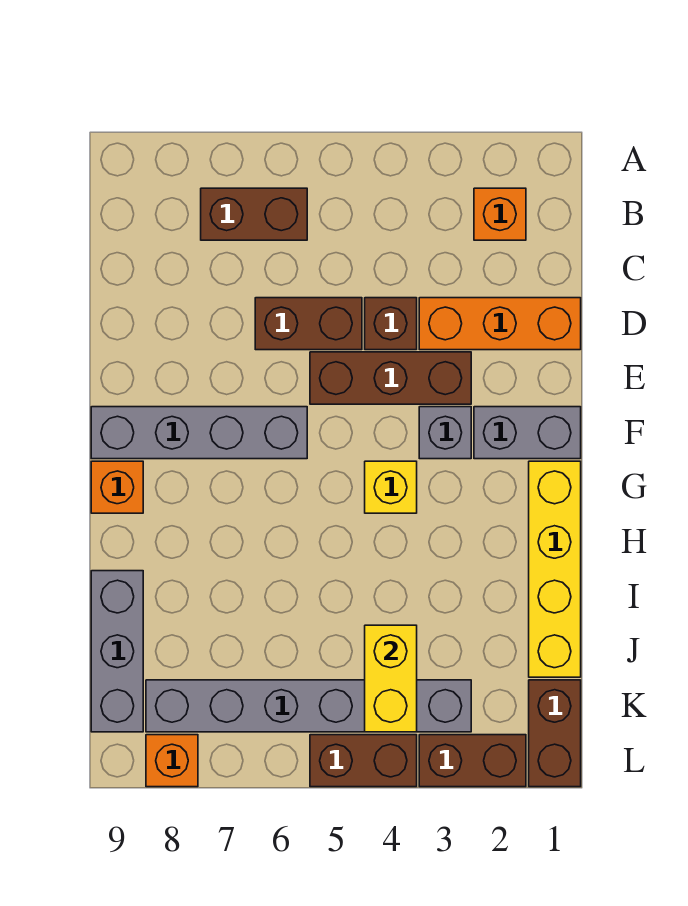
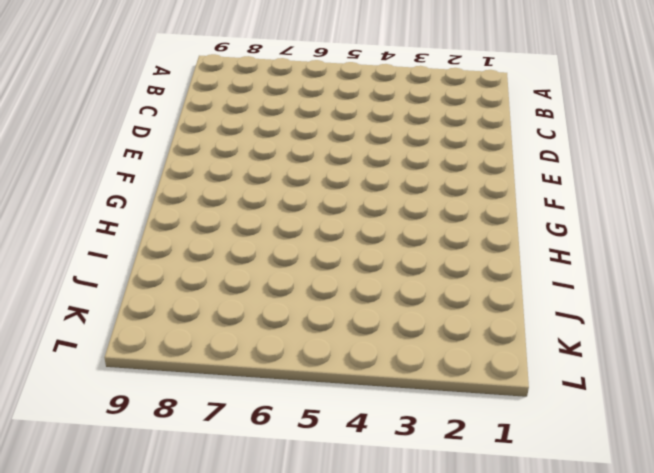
none -> orange 1x1 brick [474,188,526,240]
none -> brown 1x2 brick [201,188,307,240]
none -> orange 1x3 brick [419,298,581,350]

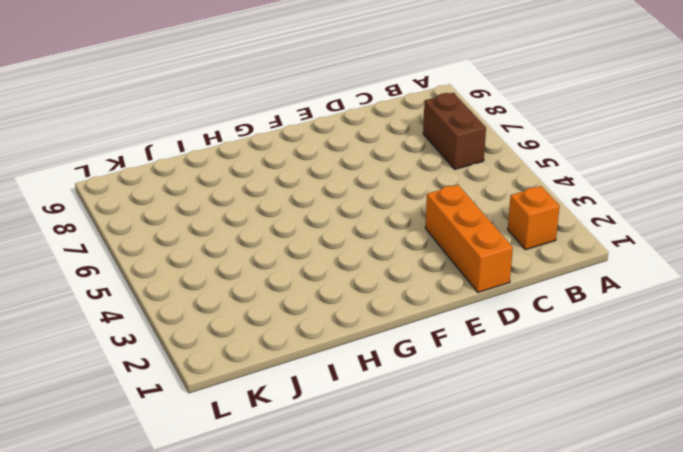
none -> brown 1x1 brick [365,298,417,350]
none -> brown 1x2 brick [255,298,362,350]
none -> brown 1x3 brick [310,352,471,404]

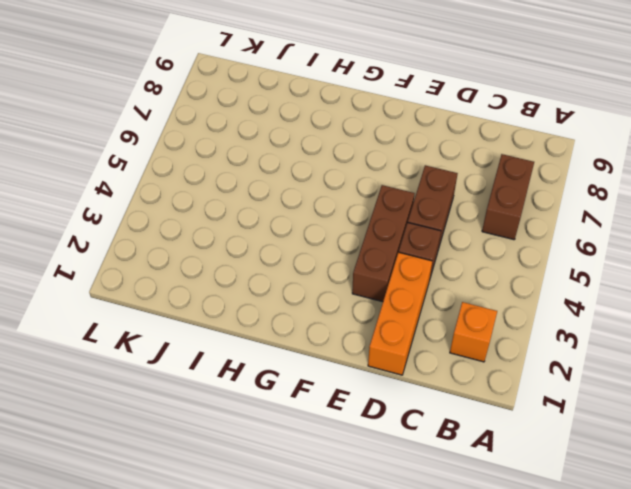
none -> grey 1x2 brick [474,407,581,459]
none -> grey 1x1 brick [419,407,471,459]
none -> grey 1x4 brick [91,407,307,459]

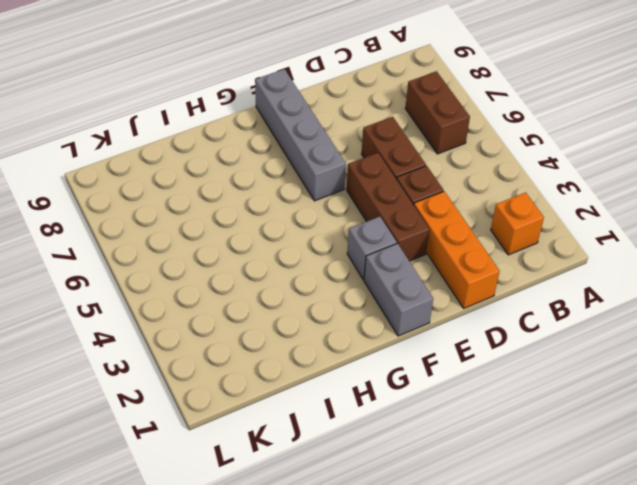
none -> yellow 1x4 brick [529,461,581,677]
none -> yellow 1x1 brick [365,461,417,513]
none -> orange 1x1 brick [91,461,143,513]

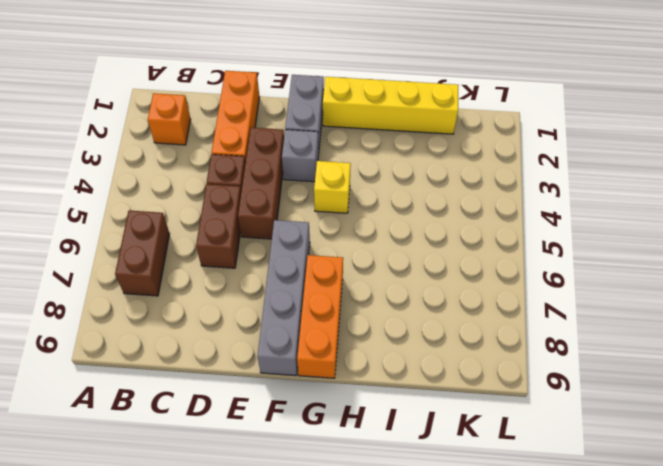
orange 1x3 brick [297,255,343,378] -> orange 1x1 brick [91,461,143,513]
none -> grey 1x3 brick [91,571,143,732]
none -> brown 1x2 brick [529,680,581,787]
none -> grey 1x6 brick [146,680,471,732]

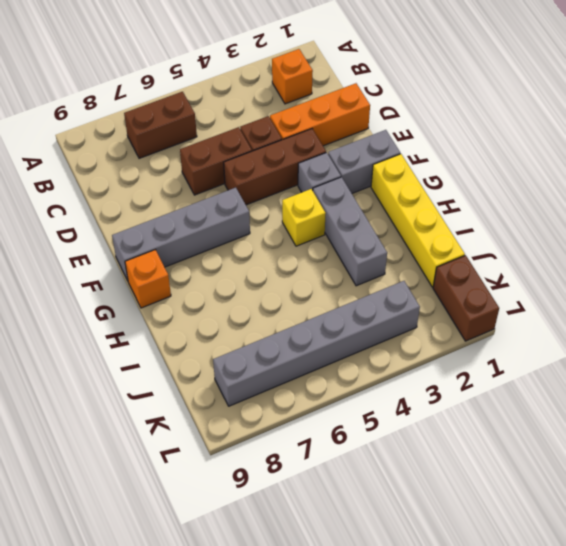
grey 1x3 brick [313,177,387,286] -> grey 1x3 brick moved to [91,571,143,732]
none -> brown 1x2 brick [419,735,526,787]
none -> brown 1x2 brick [310,735,417,787]
none -> orange 1x1 brick [146,735,198,787]

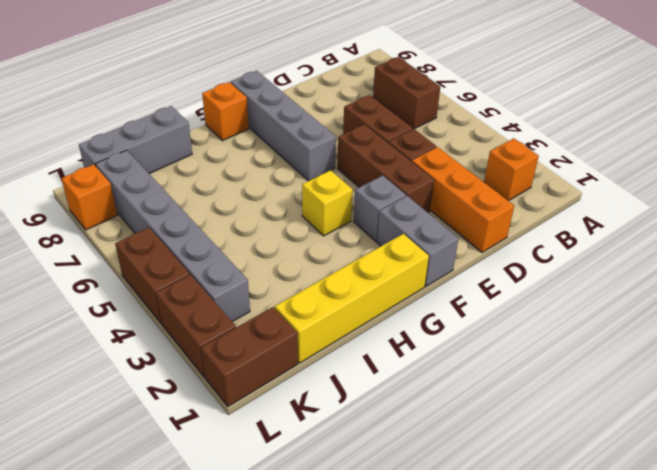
none -> yellow 1x2 brick [365,625,417,732]

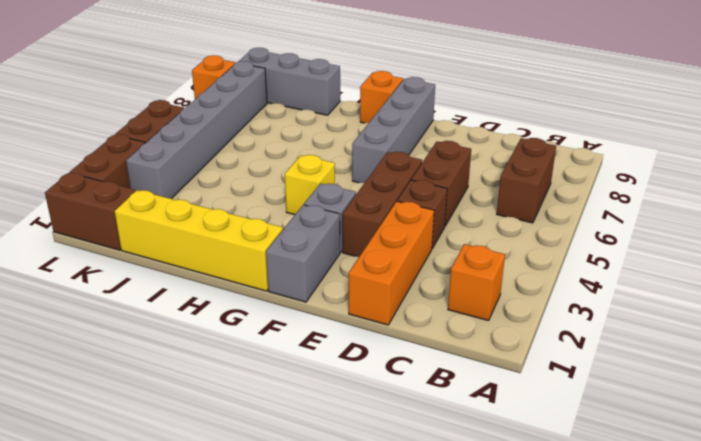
none -> yellow 1x2 brick [365,625,417,732]

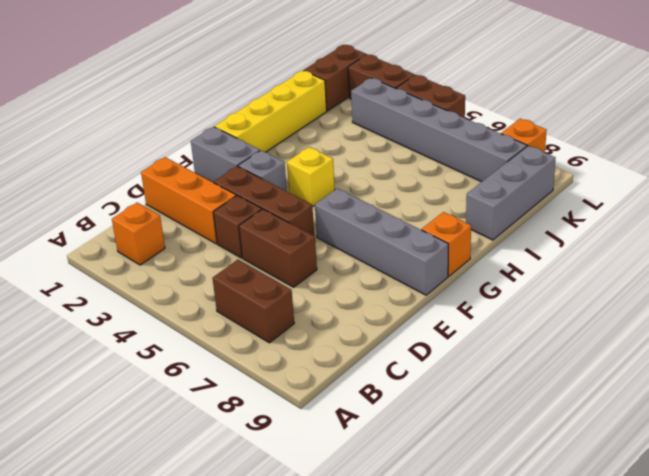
none -> yellow 1x2 brick [365,625,417,732]

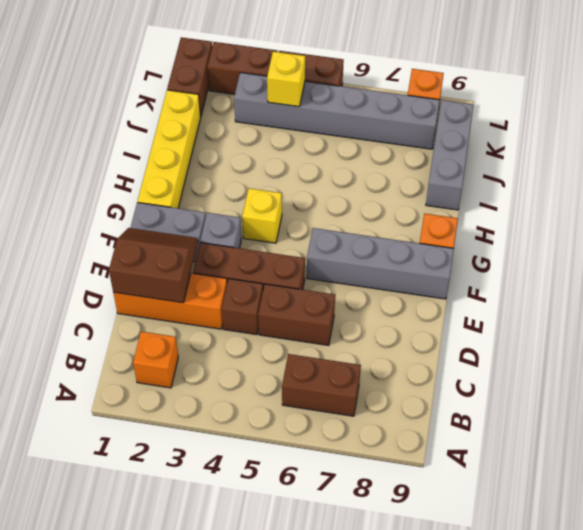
brown 2x2 slope [109,228,198,303] -> none
yellow 1x1 brick [267,52,305,107] -> yellow 1x2 brick [365,625,417,732]

